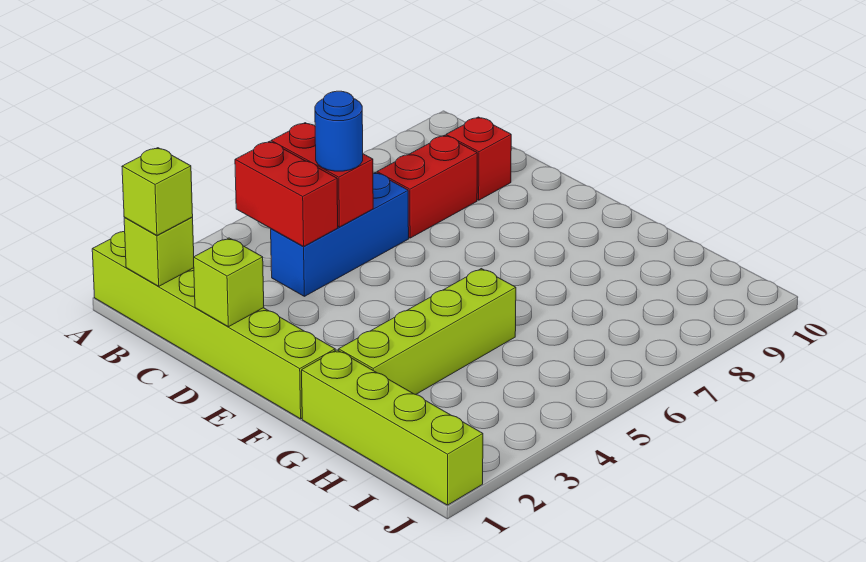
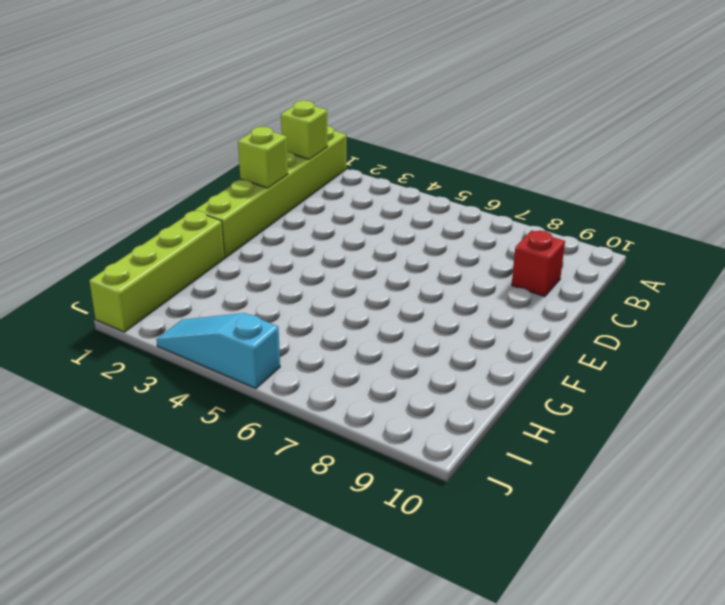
cyan 1x3 slope [156,313,280,389] -> none
none -> blue 1x3 brick [271,172,409,296]
none -> red 1x2 brick [377,135,477,238]
none -> lime 1x4 brick [339,269,516,394]

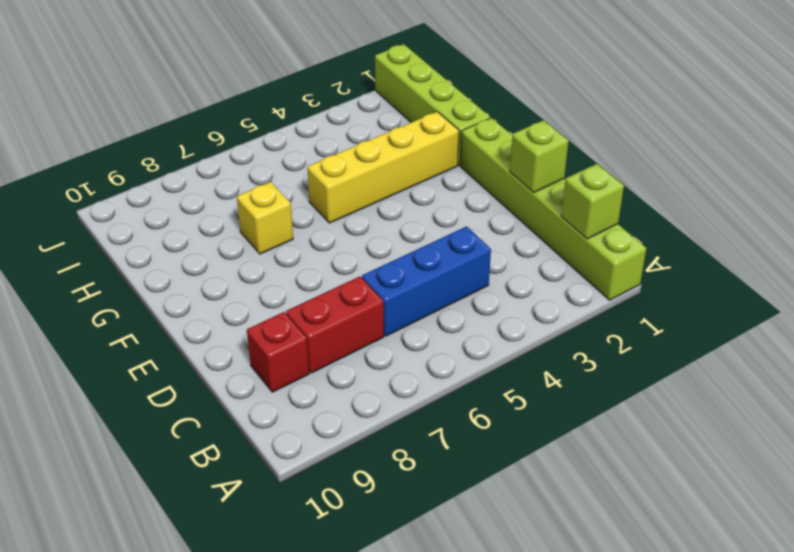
yellow 1x4 brick [307,112,459,223] -> lime 1x4 brick [339,269,516,394]
yellow 1x1 brick [237,182,293,254] -> none
none -> red 1x2 brick [235,141,338,246]
none -> red 1x2 brick [271,123,373,227]
none -> lime 1x1 brick [122,148,193,235]

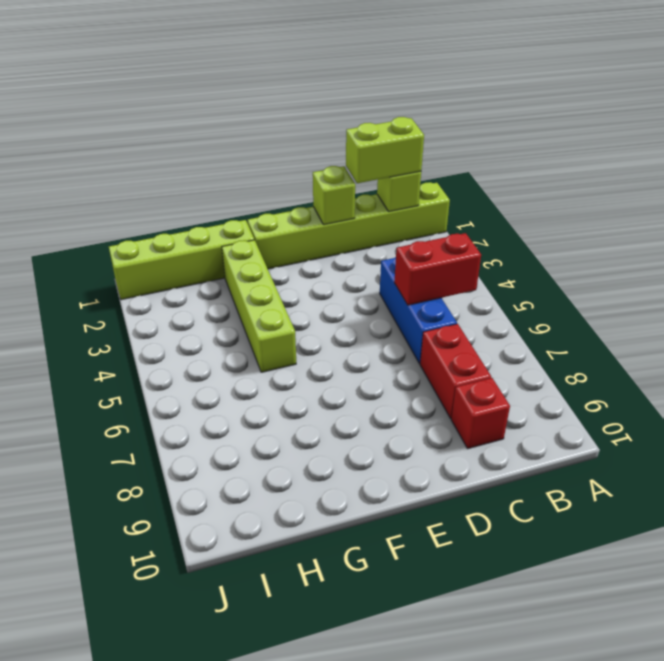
lime 1x2 brick [346,117,424,183] -> lime 1x1 brick [122,148,193,235]
none -> red 1x2 brick [235,141,338,246]
none -> blue 1x1 round brick [315,91,363,171]

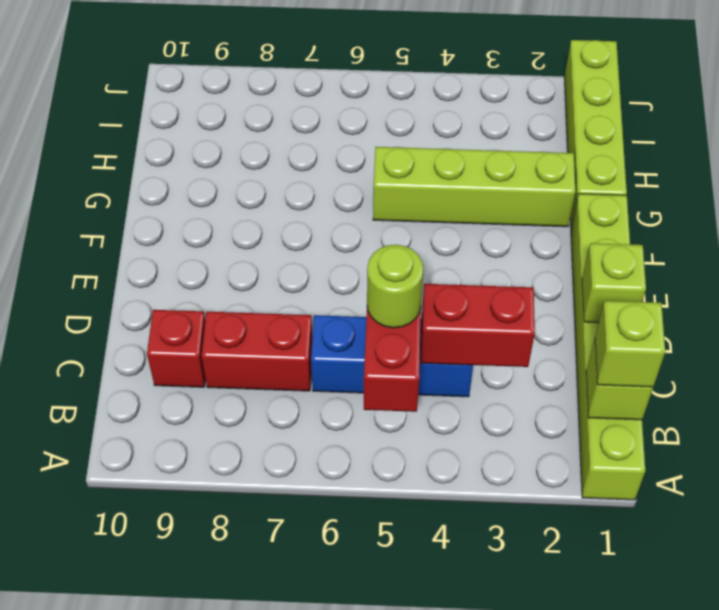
red 1x2 brick [421,284,535,367] -> red 1x2 brick turned to [235,141,338,246]
lime 1x1 round brick [367,245,423,328] -> blue 1x1 round brick [315,91,363,171]

